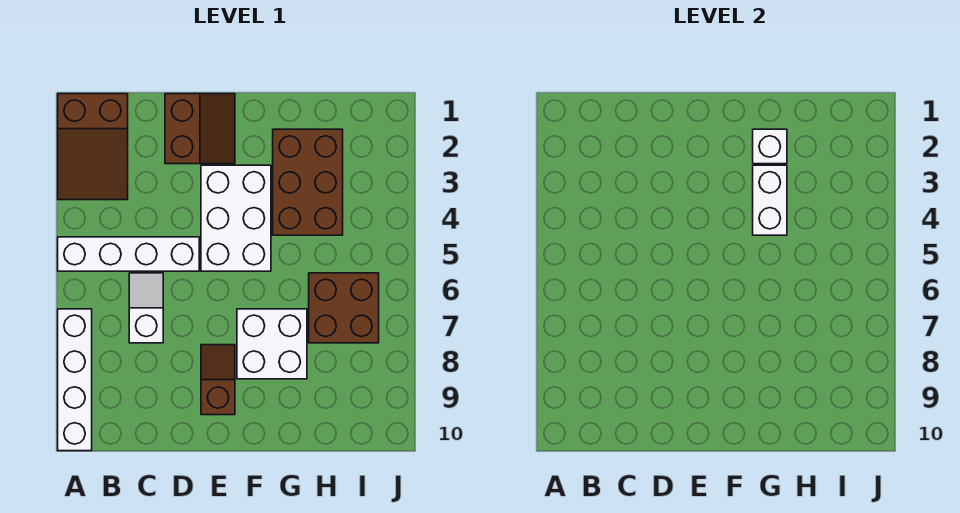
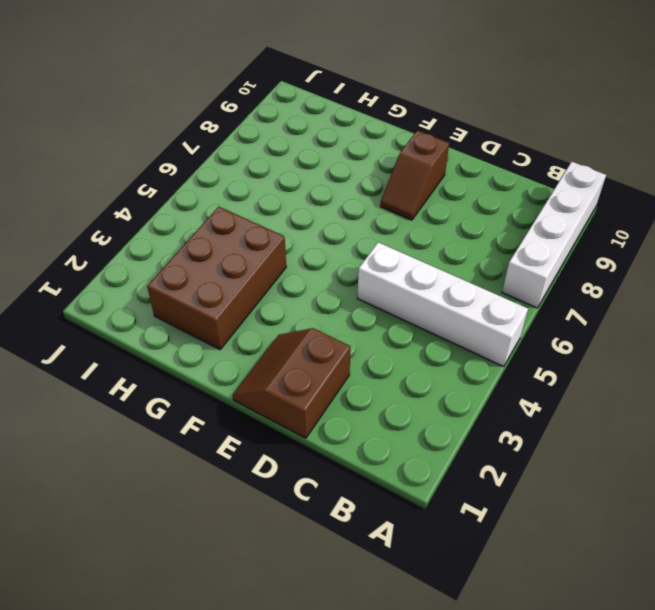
none -> brown 2x3 slope [58,94,128,200]
none -> white 1x2 slope [129,273,163,343]
none -> white 2x3 brick [201,165,271,271]

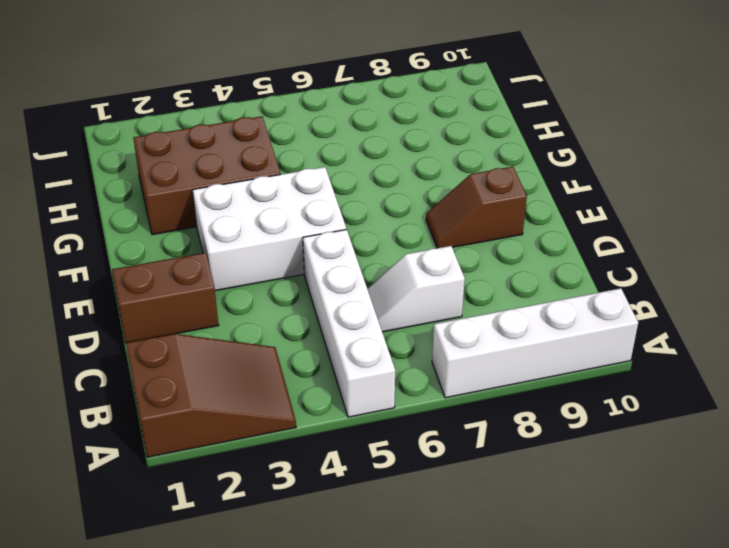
none -> white 2x2 brick [237,309,307,379]
none -> brown 2x2 brick [309,273,379,343]
none -> white 1x1 brick [753,129,787,164]

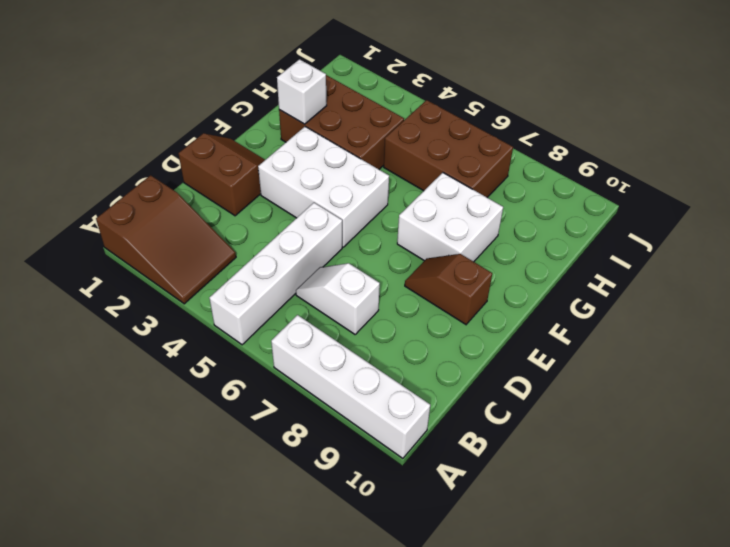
brown 2x3 brick [384,100,513,197] -> brown 2x2 brick [309,273,379,343]
none -> white 1x2 brick [753,165,787,235]

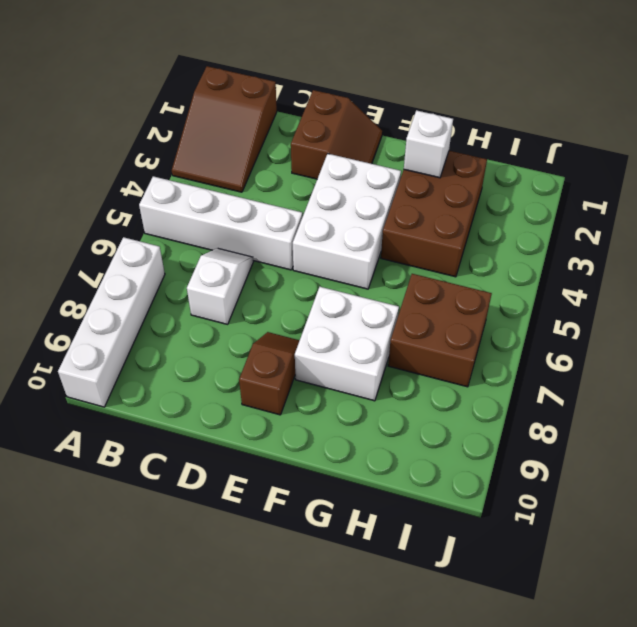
none -> white 1x2 brick [753,165,787,235]

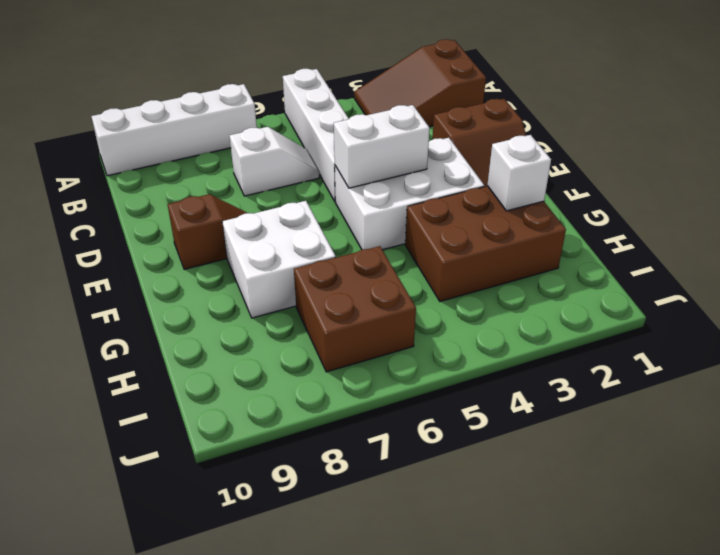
white 1x2 brick [334,105,430,188] -> white 1x2 brick moved to [753,165,787,235]

